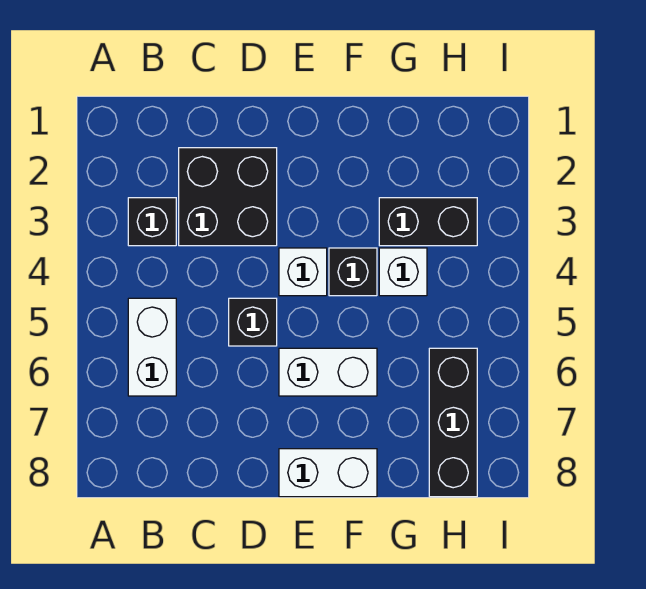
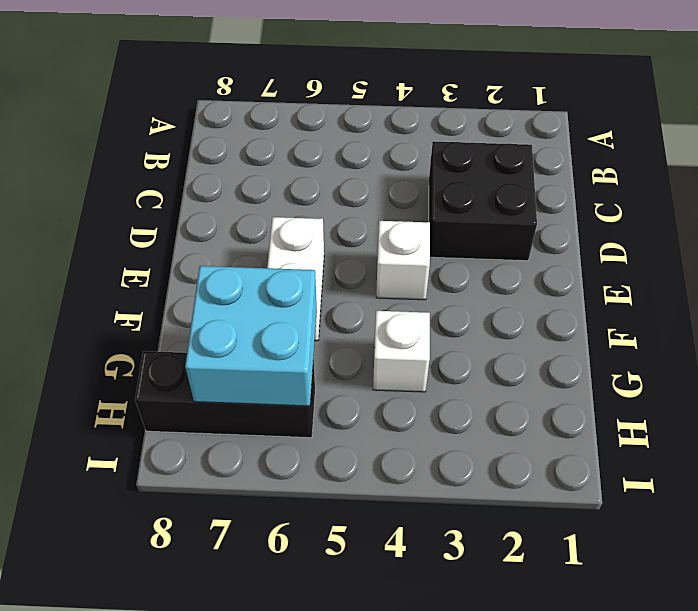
cyan 2x2 brick [185,266,317,406] -> none
none -> black 1x1 brick [128,198,176,246]
none -> white 1x2 brick [128,298,176,396]

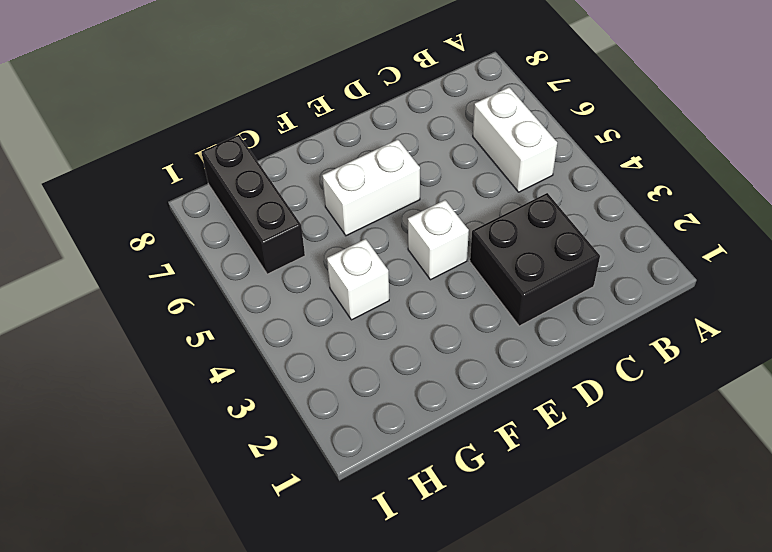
none -> black 1x1 brick [128,198,176,246]
none -> black 1x1 brick [229,298,277,346]

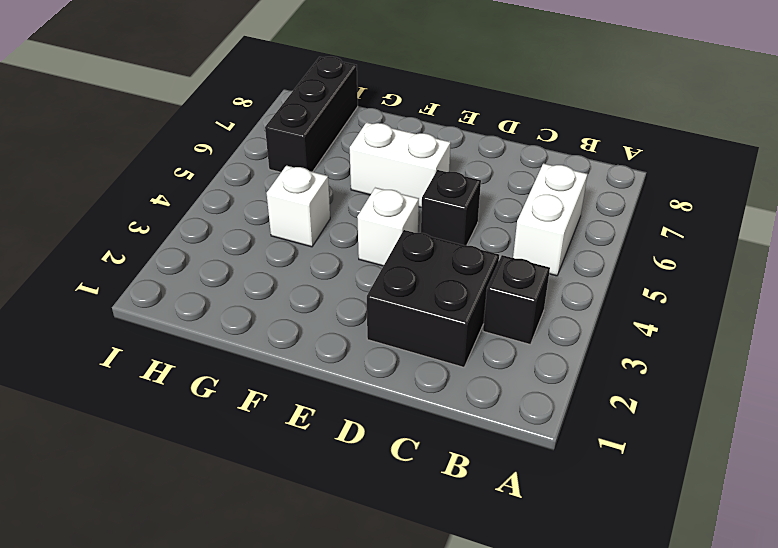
none -> white 1x2 brick [279,449,377,497]
none -> black 1x1 brick [329,248,377,296]

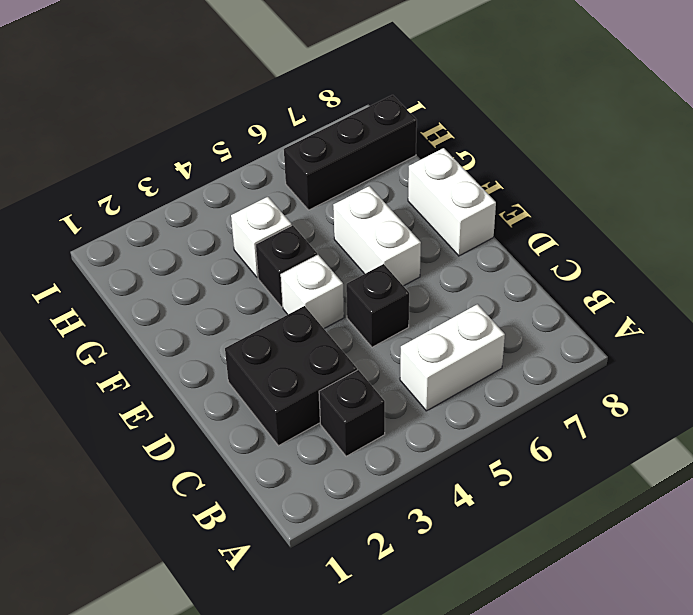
none -> black 1x2 brick [379,198,477,246]

